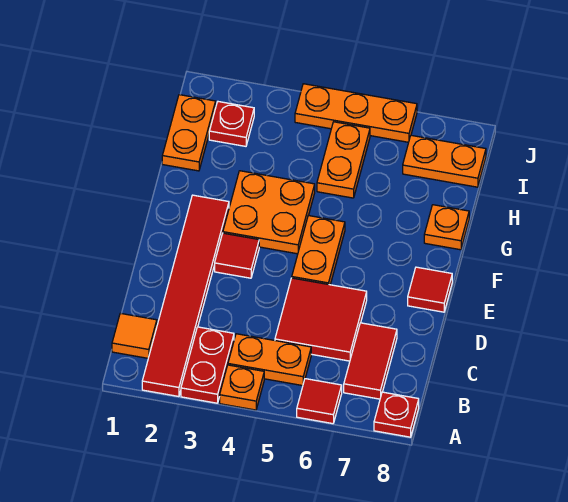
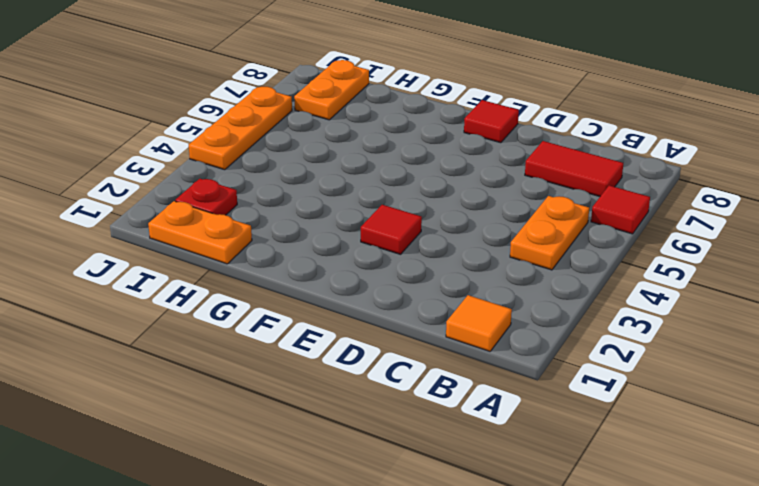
none -> red 1x6 tile [142,195,229,396]
none -> red 1x2 plate [181,327,234,403]
none -> orange 1x1 plate [220,365,264,410]

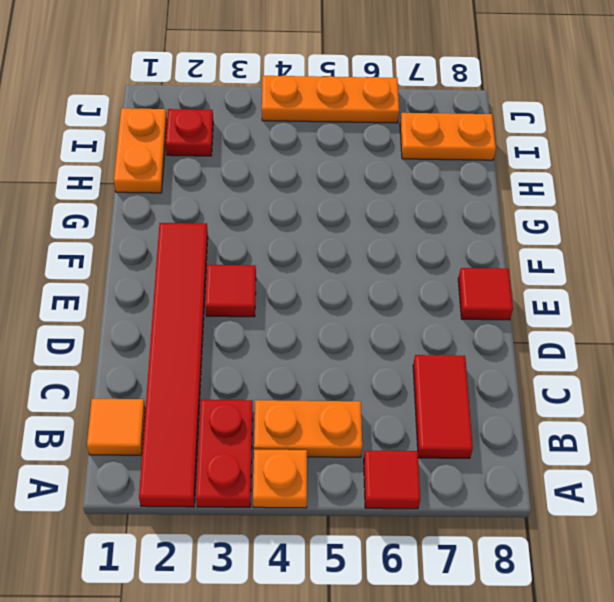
none -> red 1x1 plate [374,392,419,437]
none -> red 2x2 tile [275,278,367,361]
none -> orange 1x2 plate [292,215,345,285]

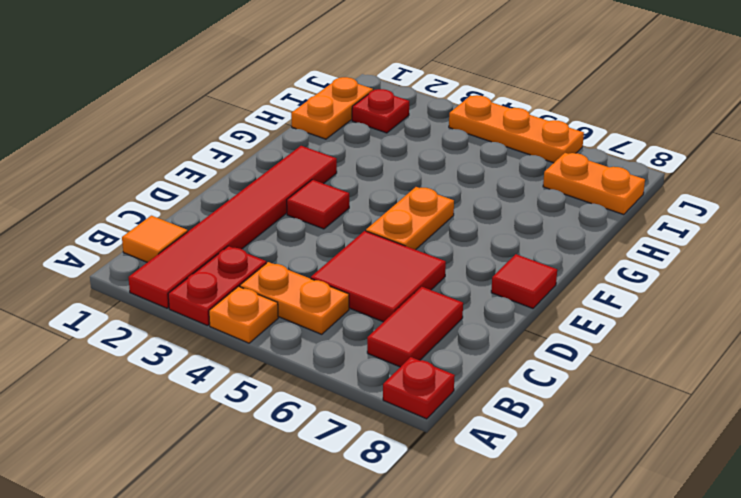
none -> red 1x1 tile [297,379,342,424]
none -> orange 2x2 plate [223,171,315,254]
none -> orange 1x1 plate [424,205,469,250]

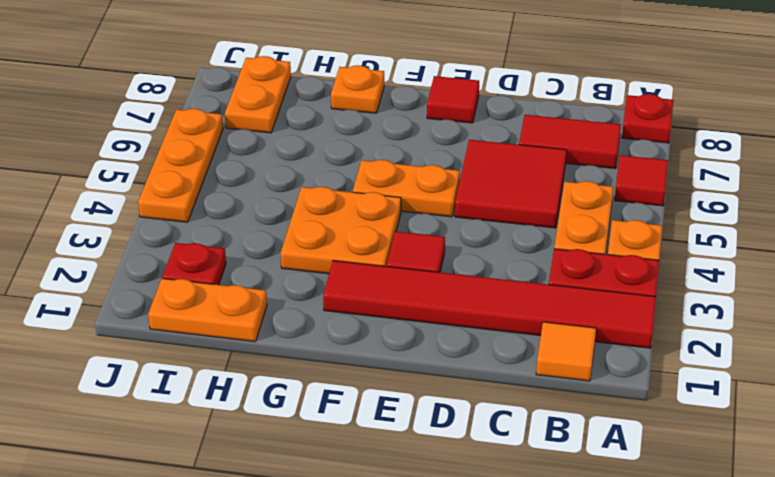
none -> orange 1x2 plate [317,122,370,198]

